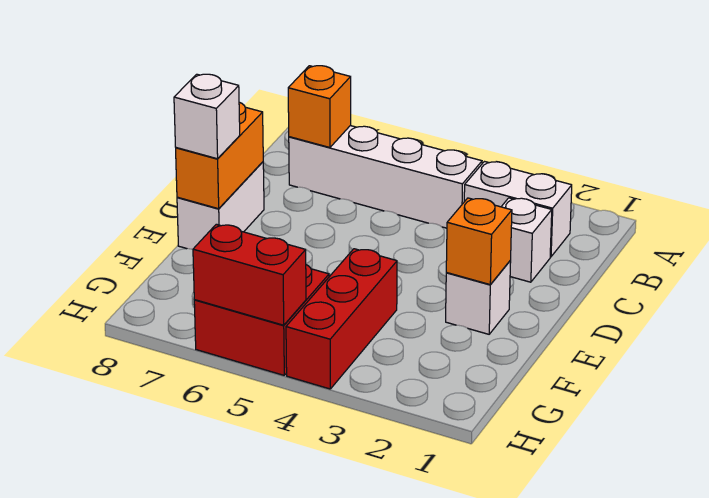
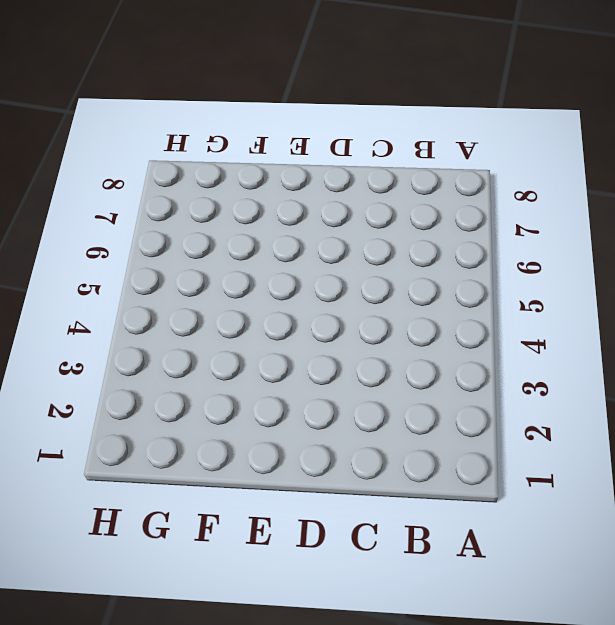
none -> white 1x2 brick [464,162,572,257]
none -> white 1x4 brick [289,126,482,228]
none -> white 1x1 brick [501,198,552,282]

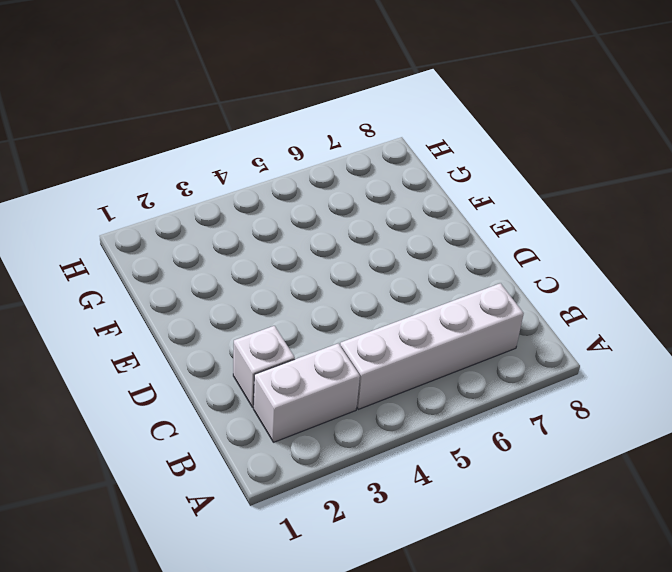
none -> white 1x2 brick [177,162,264,249]
none -> white 1x1 brick [446,261,511,334]
none -> red 1x3 brick [286,249,397,389]

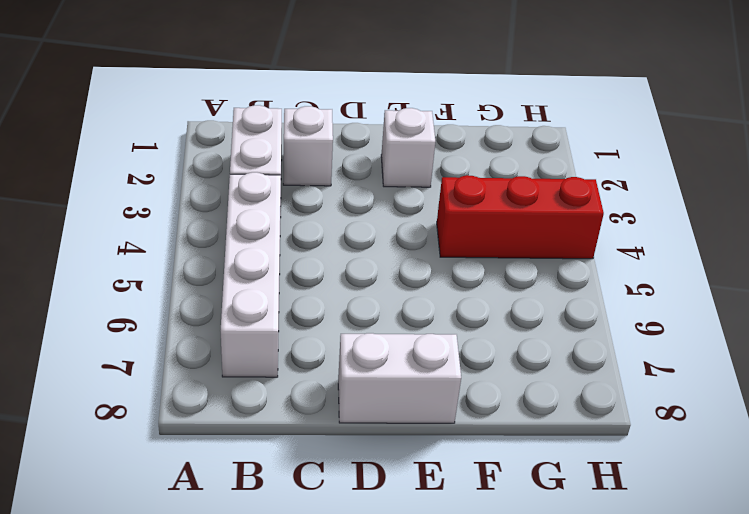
none -> red 2x2 brick [194,265,329,375]
none -> orange 1x1 brick [288,66,351,148]
none -> orange 1x2 brick [176,102,263,209]

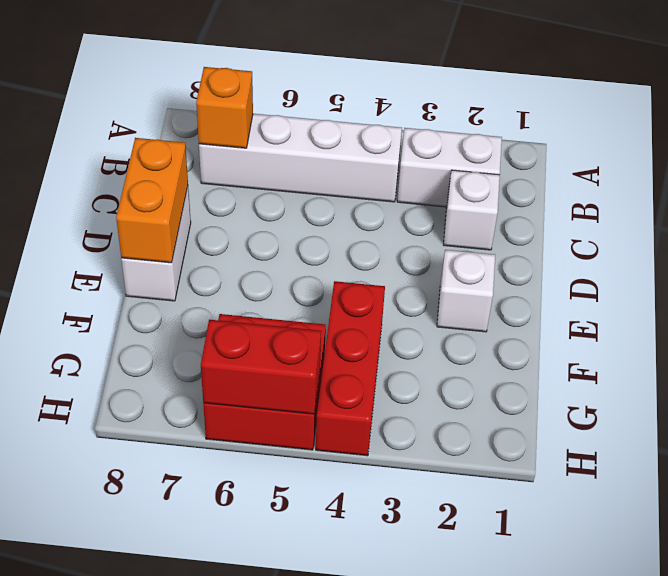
none -> orange 1x1 brick [446,198,512,285]
none -> white 1x1 brick [174,74,240,159]

